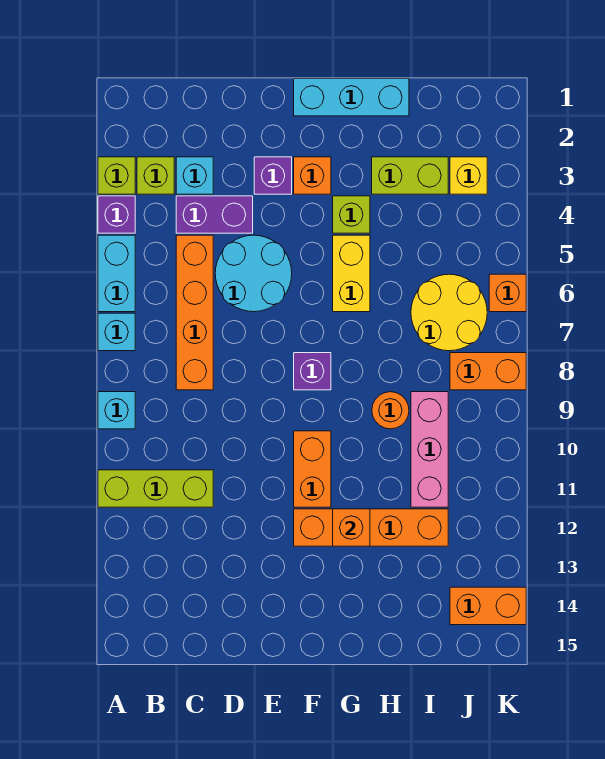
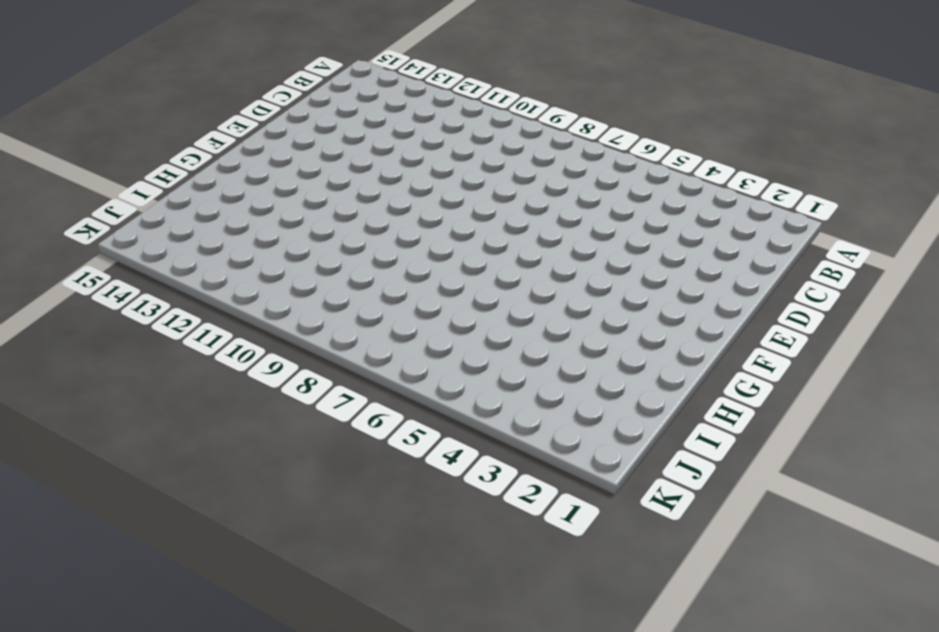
none -> lime 1x1 brick [98,157,135,194]
none -> purple 1x1 brick [98,196,135,233]
none -> cyan 1x2 brick [98,235,135,312]

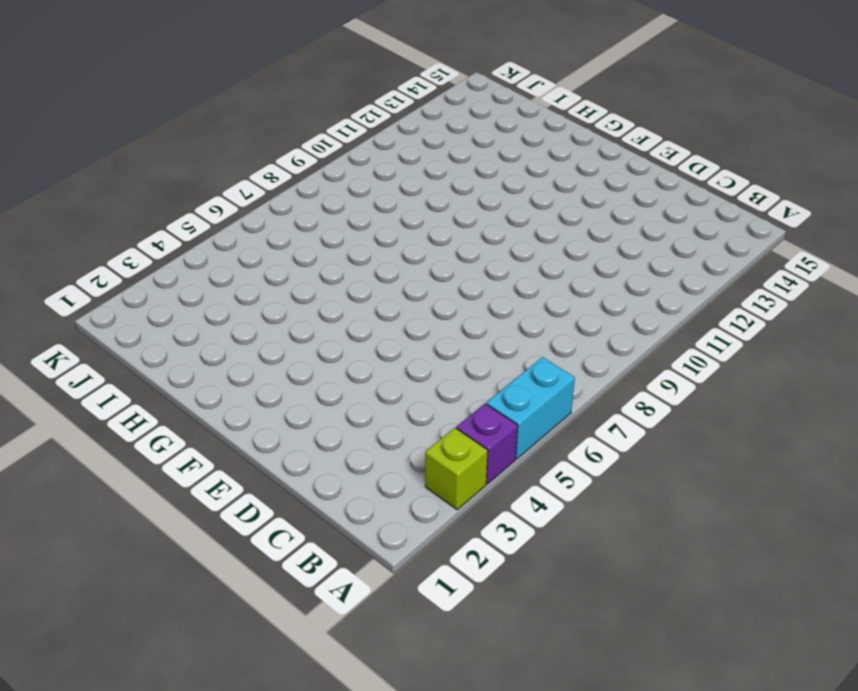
none -> cyan 1x1 brick [98,313,135,351]
none -> cyan 1x1 brick [98,392,135,429]
none -> lime 1x3 brick [98,470,213,507]

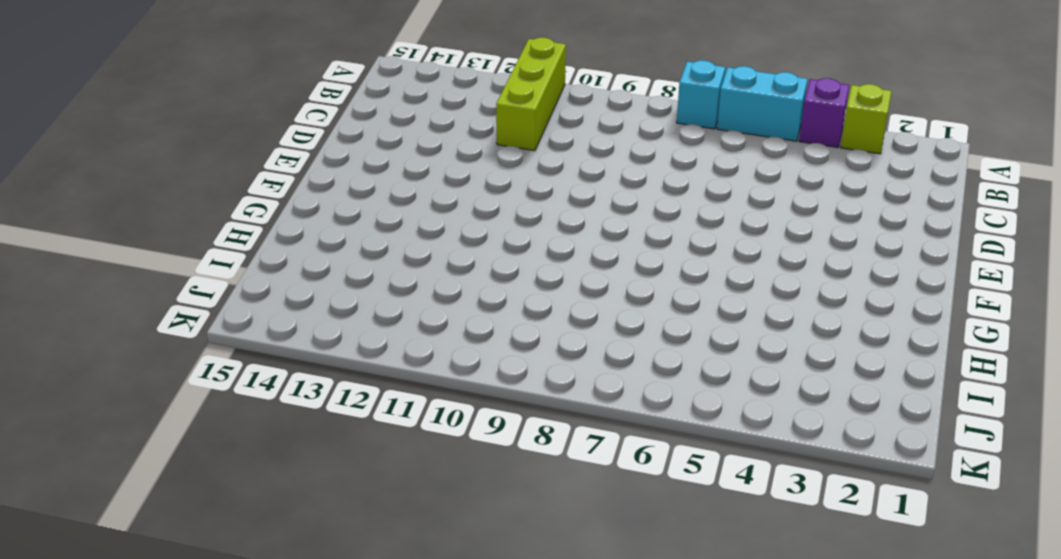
none -> cyan 1x1 brick [98,392,135,429]
none -> lime 1x1 brick [137,157,174,194]
none -> cyan 1x1 brick [176,157,213,194]

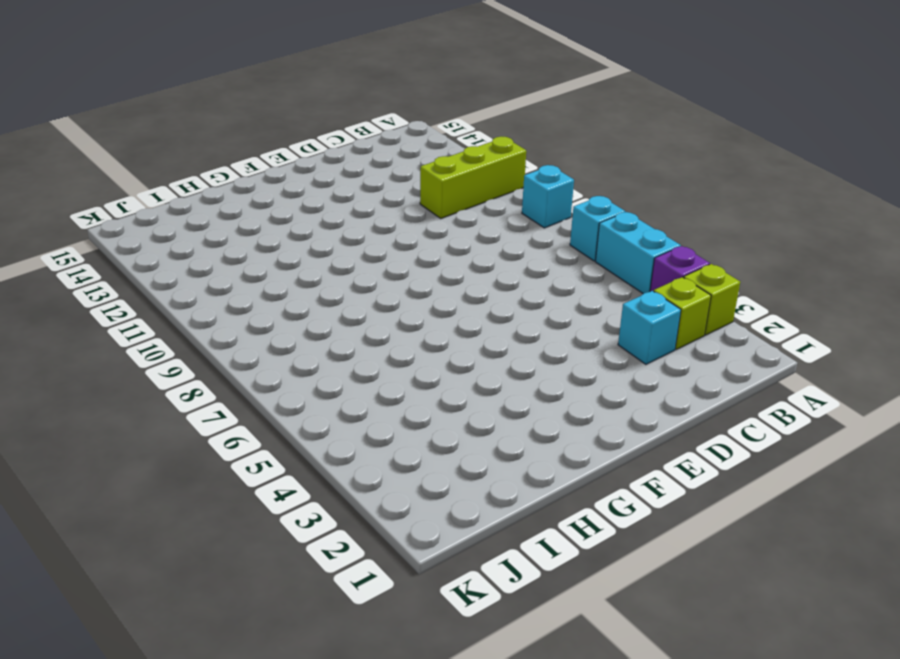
none -> purple 1x2 brick [176,196,253,233]
none -> orange 1x4 brick [176,235,213,390]
none -> cyan 2x2 round brick [215,235,292,312]

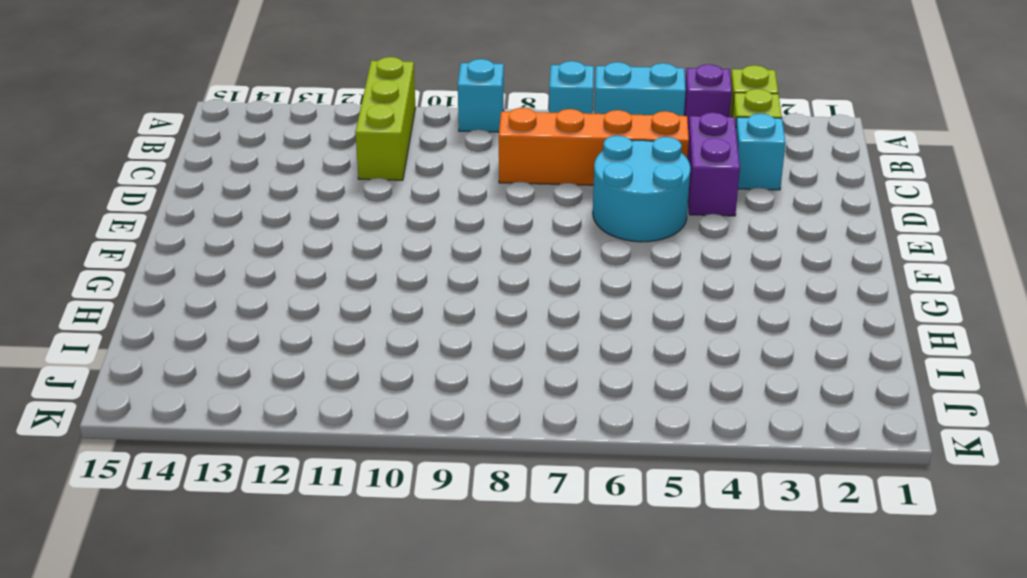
none -> purple 1x1 brick [254,157,292,194]
none -> cyan 1x3 brick [294,79,409,116]
none -> orange 1x1 brick [294,157,331,194]

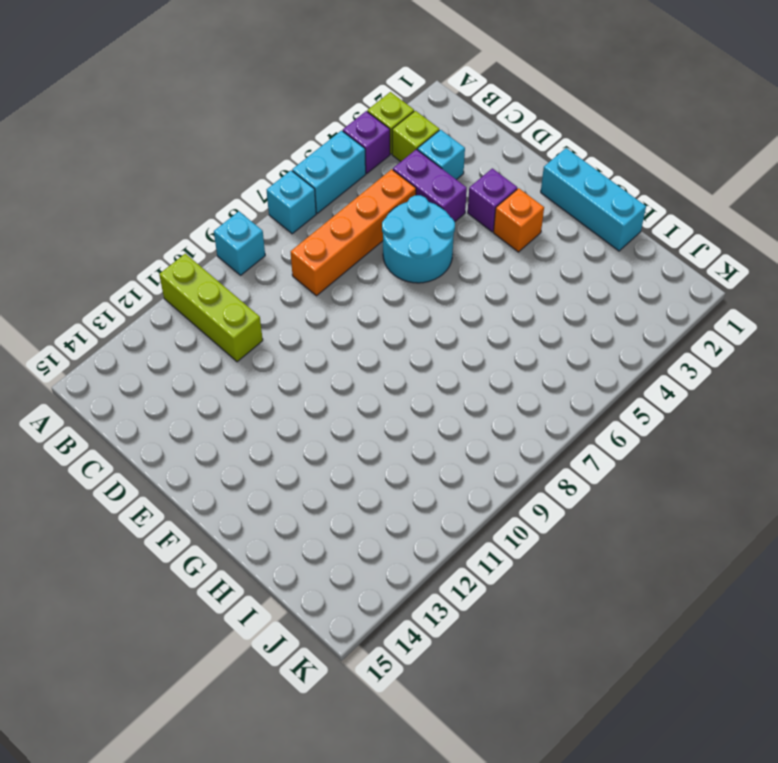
none -> purple 1x1 brick [294,353,331,390]
none -> orange 1x2 brick [294,431,331,507]
none -> orange 1x4 brick [294,509,448,546]

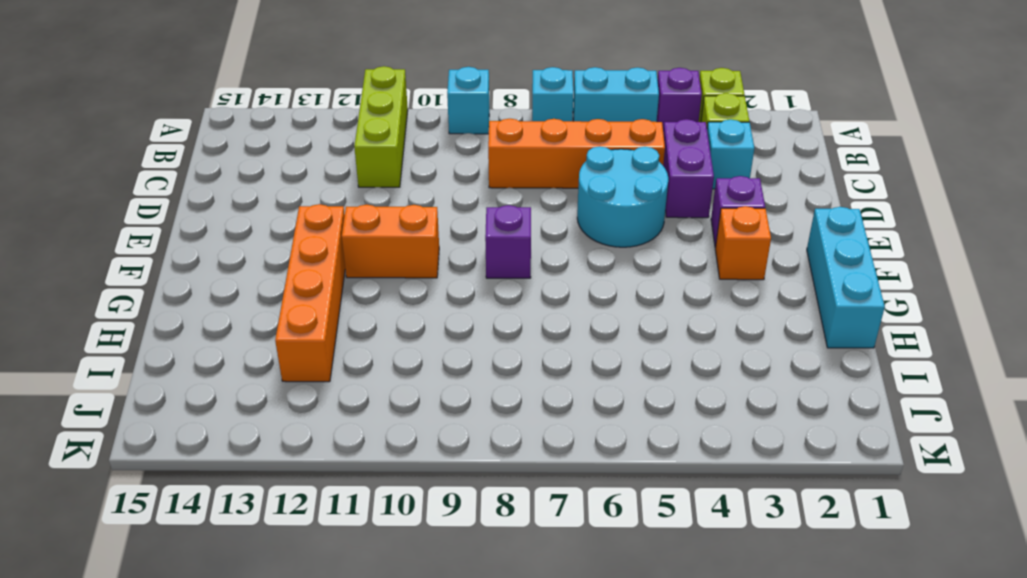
none -> lime 1x1 brick [333,196,370,233]
none -> yellow 1x2 brick [333,235,370,312]
none -> lime 1x2 brick [372,157,448,194]

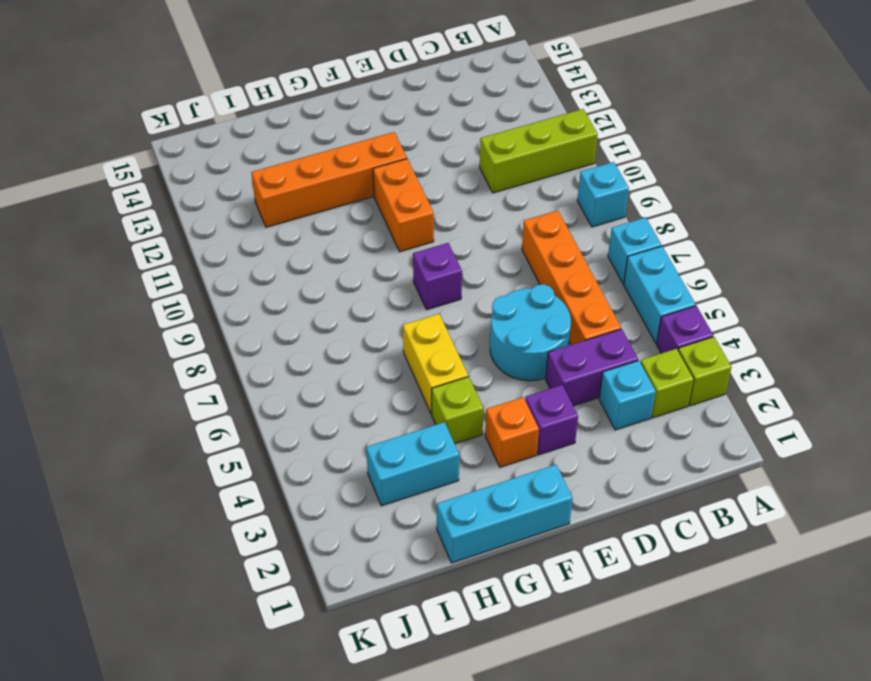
cyan 1x2 brick [366,422,459,506] -> lime 1x2 brick [372,157,448,194]
none -> orange 1x1 round brick [372,392,409,429]
none -> yellow 2x2 round brick [411,274,487,351]
none -> pink 1x3 brick [411,392,448,507]

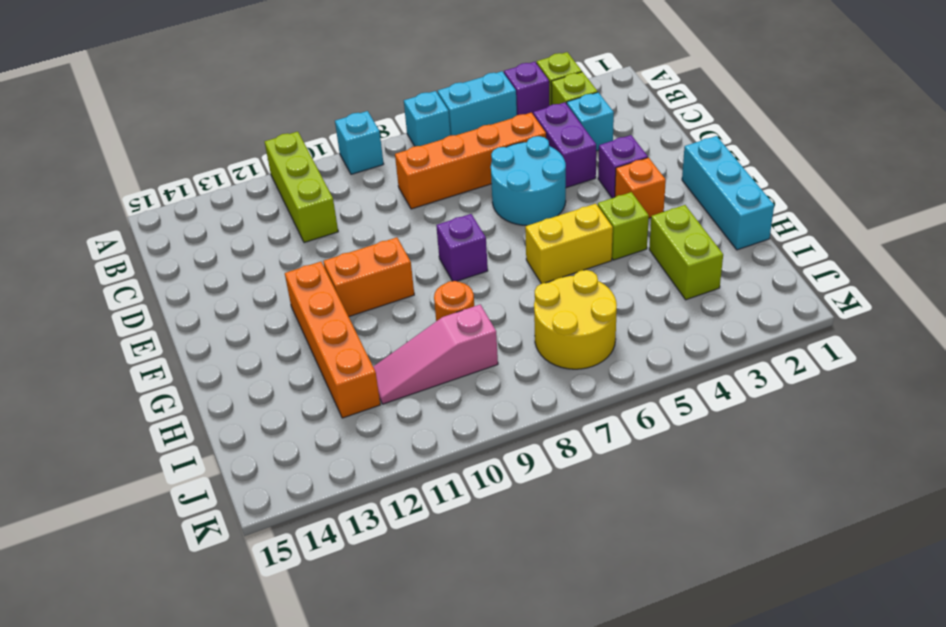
pink 1x3 slope [373,304,498,404] -> pink 1x3 brick [411,392,448,507]
none -> yellow 1x1 brick [450,157,487,194]
none -> orange 1x2 brick [450,353,526,390]
none -> orange 1x2 brick [450,587,526,625]

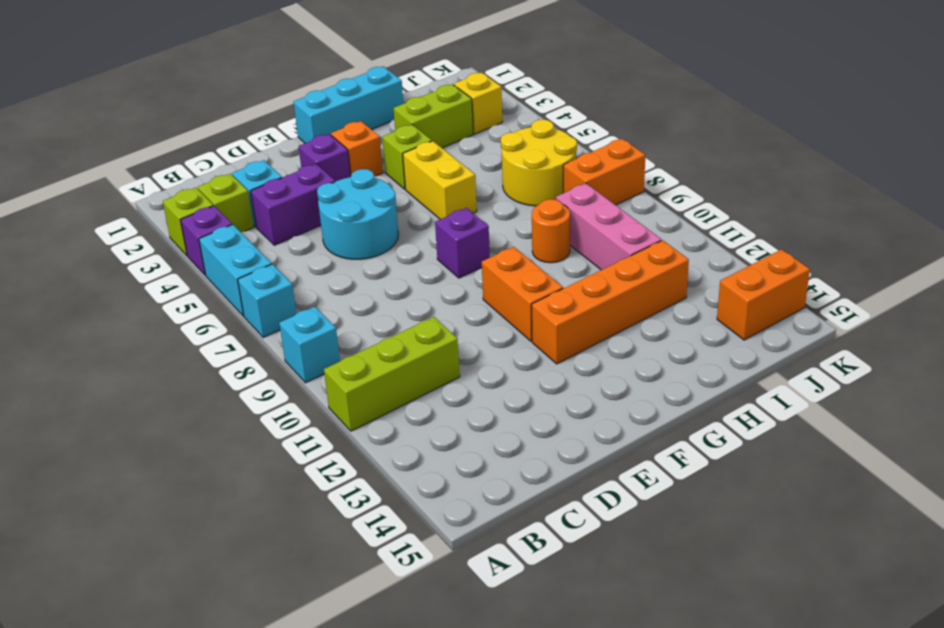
none -> orange 1x4 brick [176,235,213,390]
none -> orange 1x1 brick [489,274,526,312]
none -> orange 1x1 brick [333,509,370,546]

